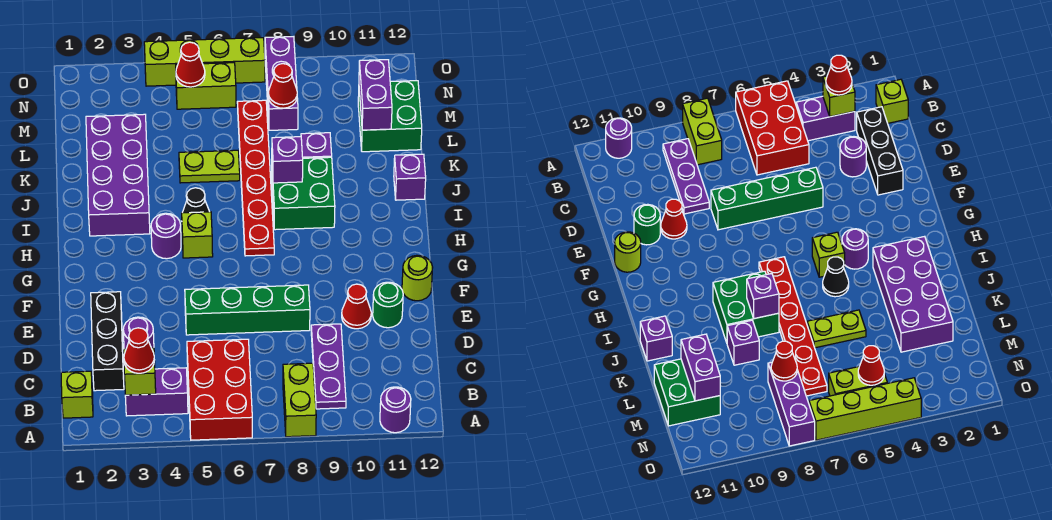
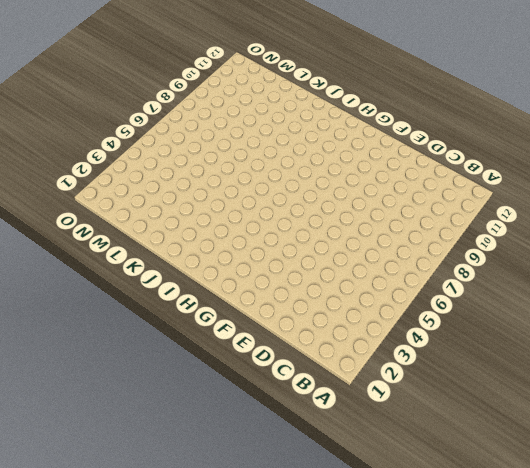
none -> red 2x3 brick [187,339,252,440]
none -> lime 1x2 brick [283,363,316,437]
none -> purple 1x1 round brick [380,387,411,433]
none -> lime 1x1 brick [61,371,93,418]

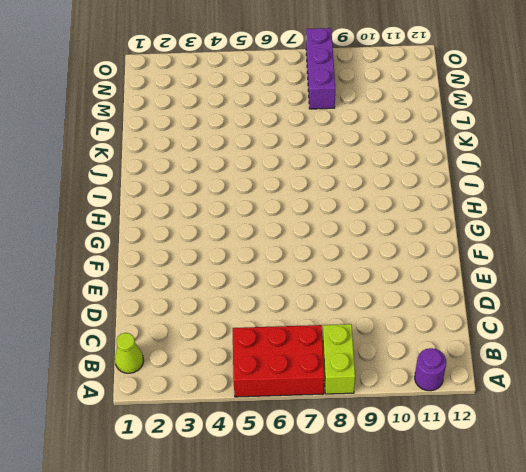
red 2x3 brick [233,325,324,397] -> red 2x3 brick turned to [187,339,252,440]
lime 1x1 cone [115,333,144,373] -> lime 1x1 brick [61,371,93,418]
none -> purple 1x2 brick [125,368,188,416]
none -> purple 1x3 plate [311,324,346,409]
none -> black 1x3 brick [91,292,124,391]
none -> purple 1x1 round brick [123,317,154,349]

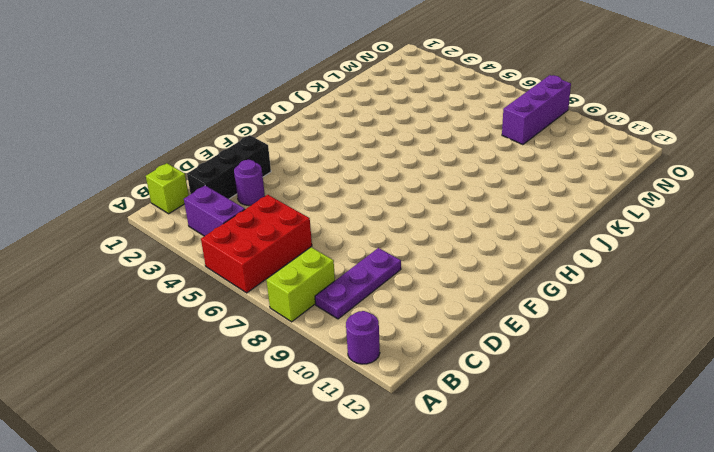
none -> green 1x4 brick [185,285,310,335]
none -> red 1x1 cone [342,284,371,329]
none -> green 1x1 round brick [373,282,403,328]
none -> lime 1x1 round brick [402,255,433,301]

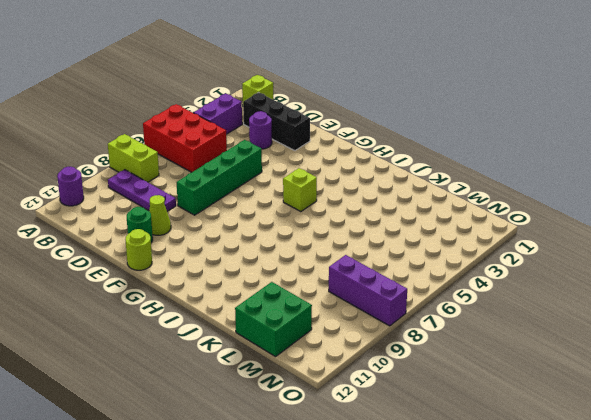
lime 1x1 cone [149,195,171,235] -> red 1x1 cone [342,284,371,329]
none -> purple 1x1 round brick [151,213,181,259]
none -> red 1x6 plate [237,100,274,256]
none -> purple 2x4 brick [86,114,150,236]
none -> black 1x1 cone [182,188,209,213]

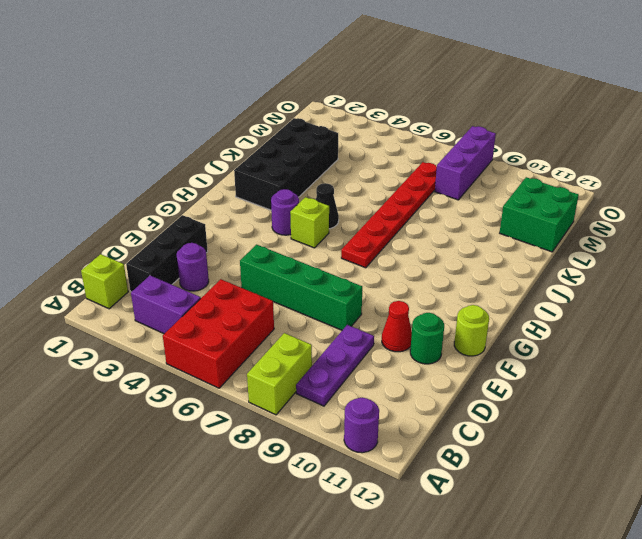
black 2x4 brick [234,118,338,210] -> purple 2x4 brick [86,114,150,236]
none -> green 2x2 brick [272,157,335,230]
none -> purple 1x1 brick [394,154,426,200]
none -> lime 1x2 plate [179,150,240,183]
none -> purple 1x1 brick [301,133,332,158]

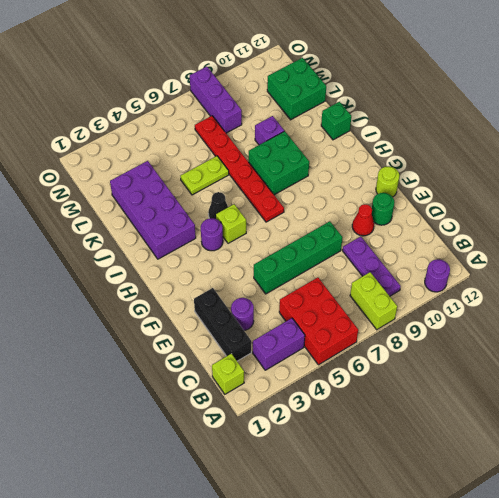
green 1x1 brick [321,102,351,140] -> purple 1x1 brick [394,154,426,200]
none -> lime 1x2 brick [176,63,236,109]
none -> lime 1x4 brick [144,38,265,86]
none -> lime 1x1 brick [124,348,156,395]
none -> purple 1x1 brick [272,137,303,183]

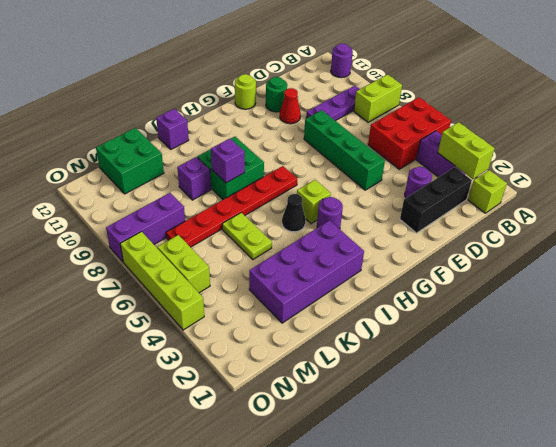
lime 1x2 brick [438,122,494,179] -> lime 1x1 brick [124,348,156,395]
none -> purple 1x2 brick [359,60,392,130]
none -> red 1x1 cone [268,64,297,108]
none -> red 1x1 cone [176,42,205,87]
none -> red 1x1 cone [124,328,155,373]

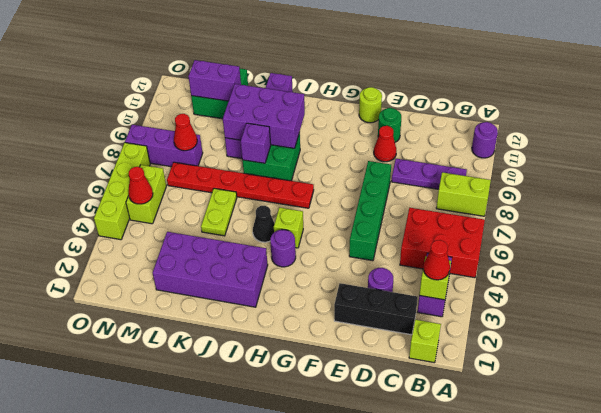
purple 2x3 brick [223,84,305,148] -> none

